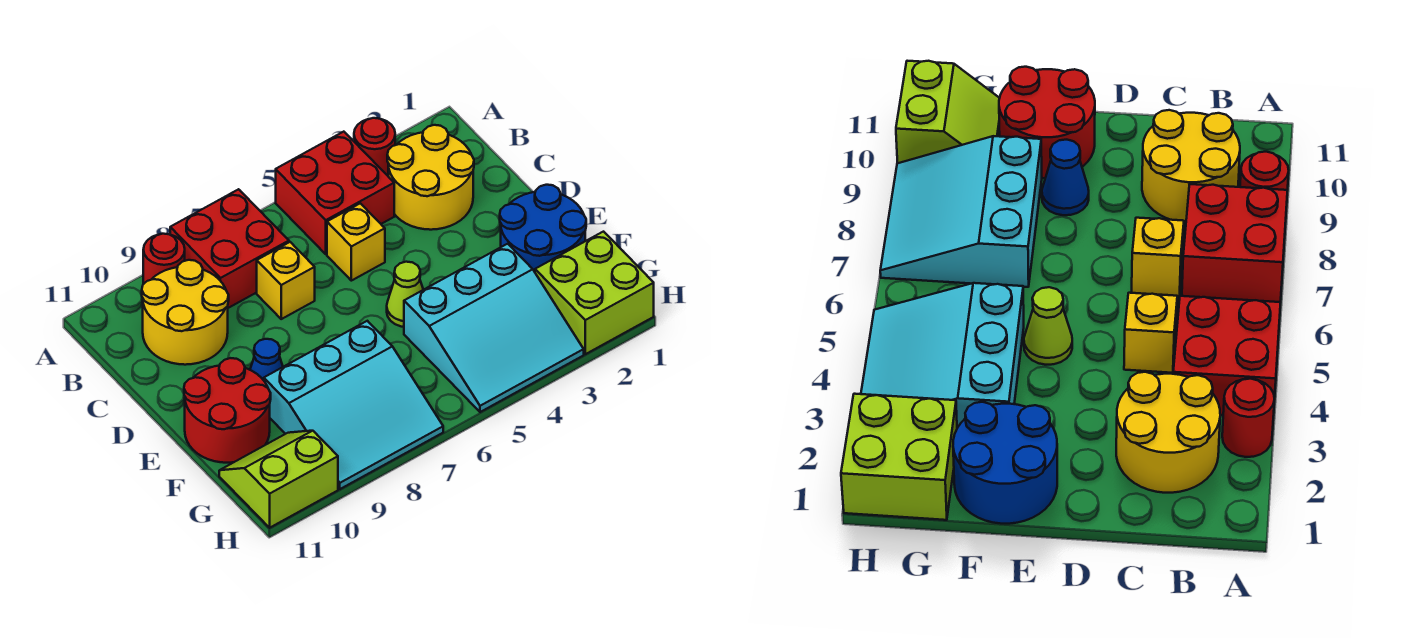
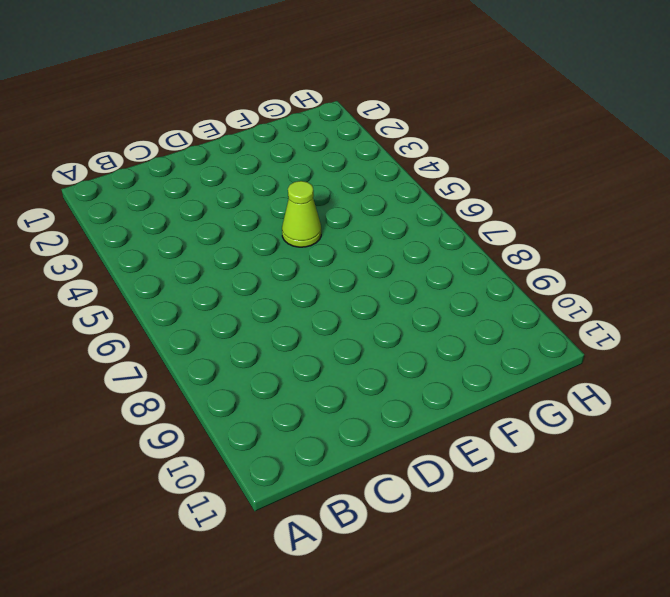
none -> red 1x1 round brick [354,118,395,176]
none -> red 2x2 brick [276,132,394,254]
none -> red 2x2 brick [170,189,289,308]

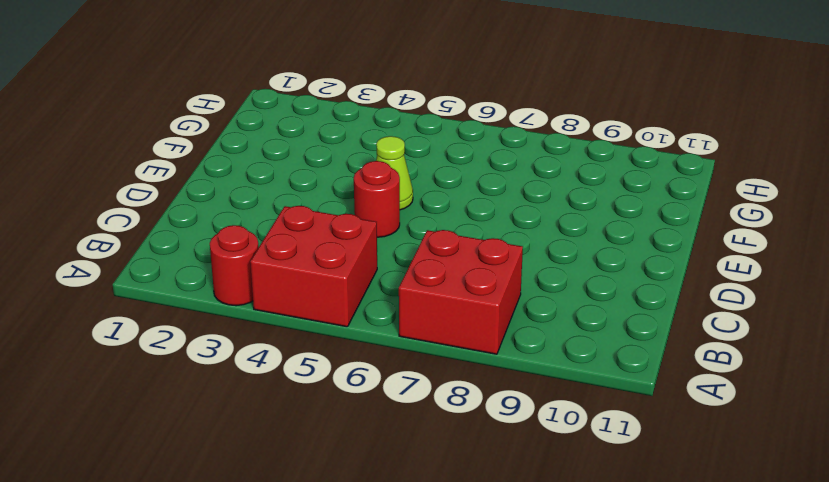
red 1x1 round brick [354,161,400,237] -> red 1x1 round brick moved to [143,234,185,284]
none -> yellow 2x2 round brick [387,125,474,230]
none -> yellow 2x2 round brick [142,260,229,365]
none -> yellow 1x1 brick [327,203,385,281]

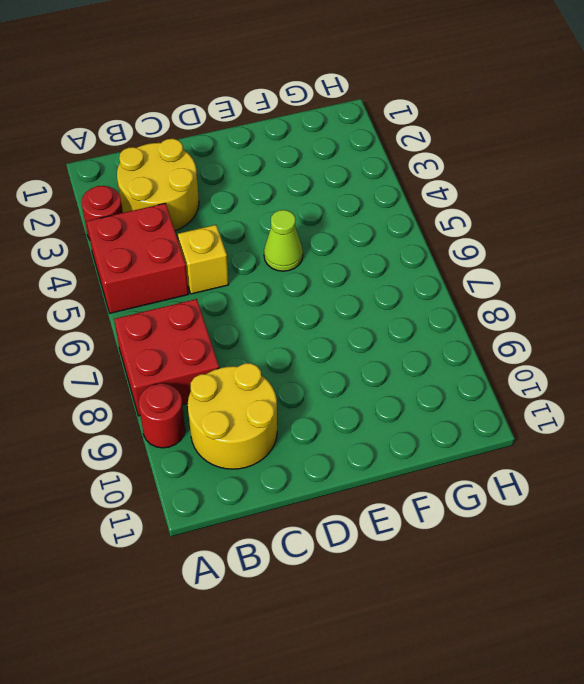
none -> yellow 1x1 brick [257,242,315,319]
none -> blue 2x2 round brick [500,185,586,272]
none -> blue 1x1 cone [250,339,283,380]

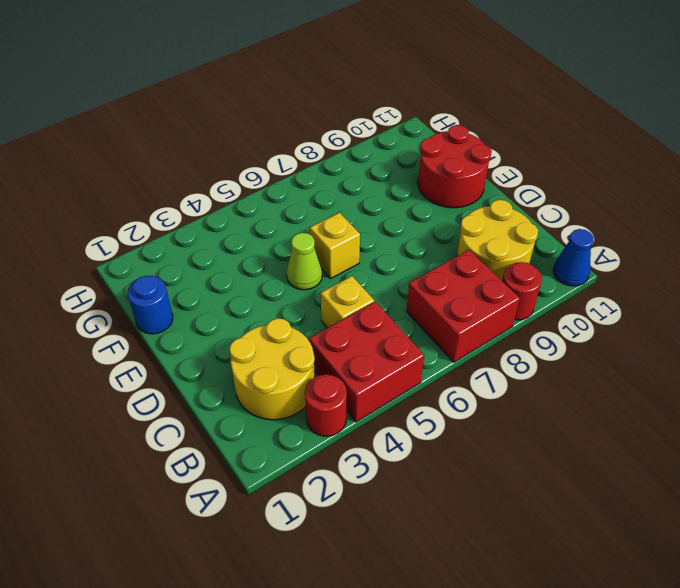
blue 1x1 cone [553,229,593,286] -> blue 1x1 cone moved to [250,339,283,380]
yellow 1x1 brick [310,213,360,278] -> yellow 1x1 brick moved to [257,242,315,319]
blue 1x1 round brick [128,276,173,334] -> blue 2x2 round brick [500,185,586,272]
none -> cyan 3x3 slope [404,244,584,412]
none -> cyan 3x3 slope [264,321,443,489]
none -> lime 2x2 brick [535,232,654,354]

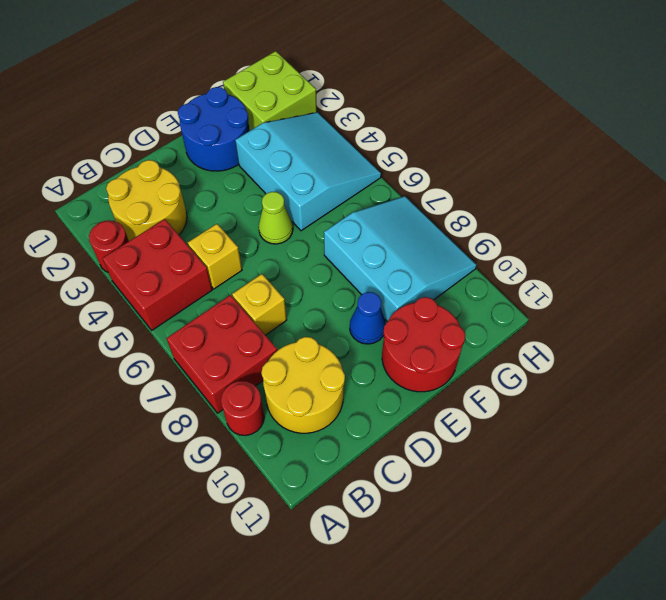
none -> lime 2x2 slope [219,431,338,528]

